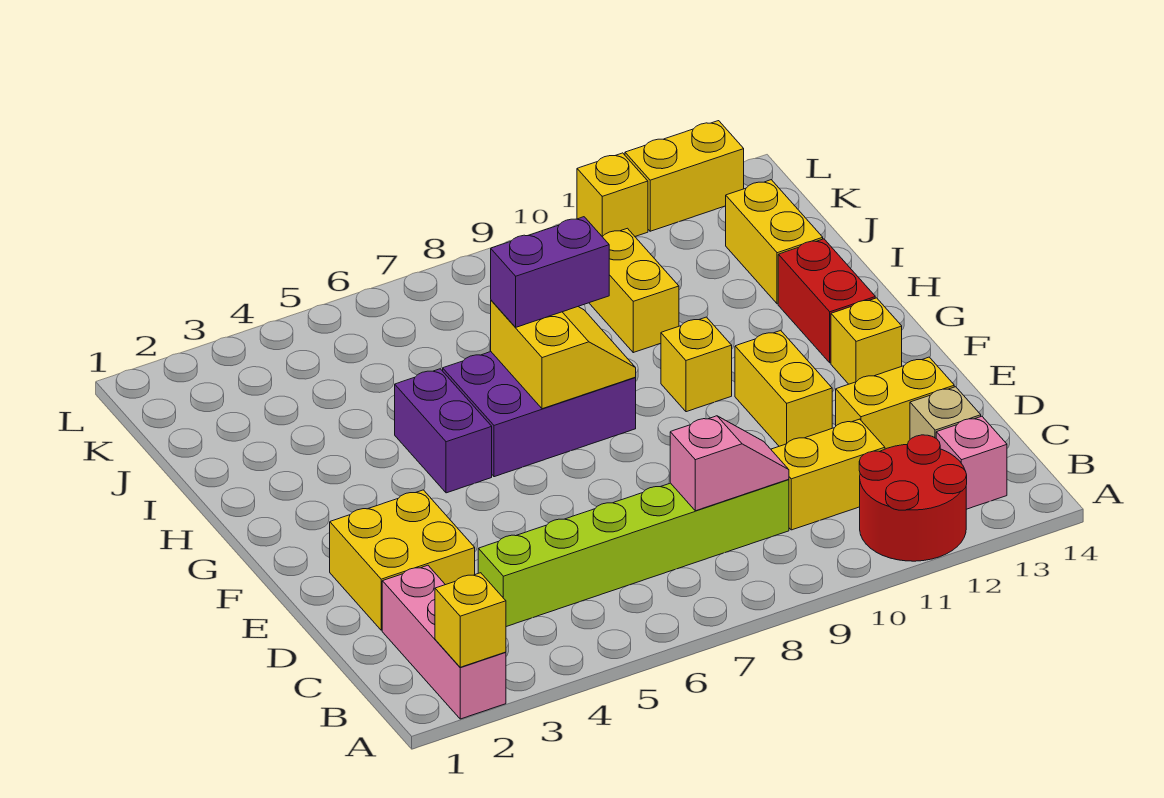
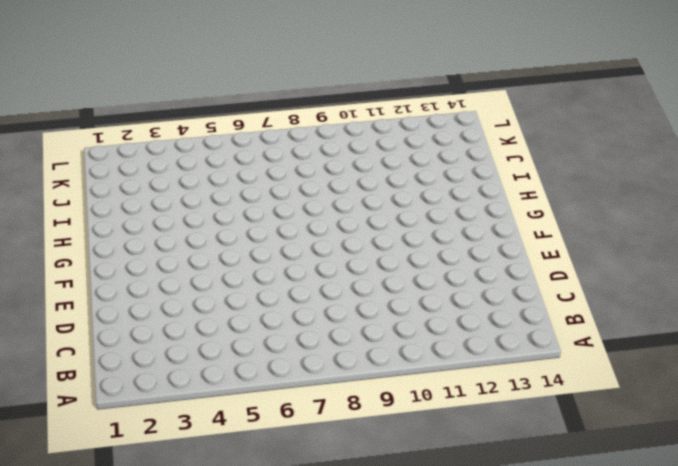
none -> pink 1x3 brick [382,565,506,719]
none -> red 2x2 round brick [859,435,967,561]
none -> pink 1x1 brick [936,416,1007,509]

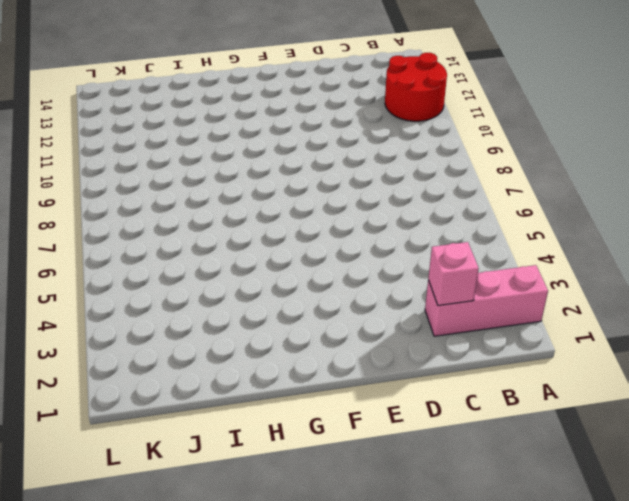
pink 1x1 brick [428,242,479,306] -> pink 1x1 brick moved to [936,416,1007,509]
none -> lime 1x6 brick [478,479,789,627]
none -> yellow 1x2 brick [771,419,885,530]
none -> tan 1x1 brick [910,387,981,439]

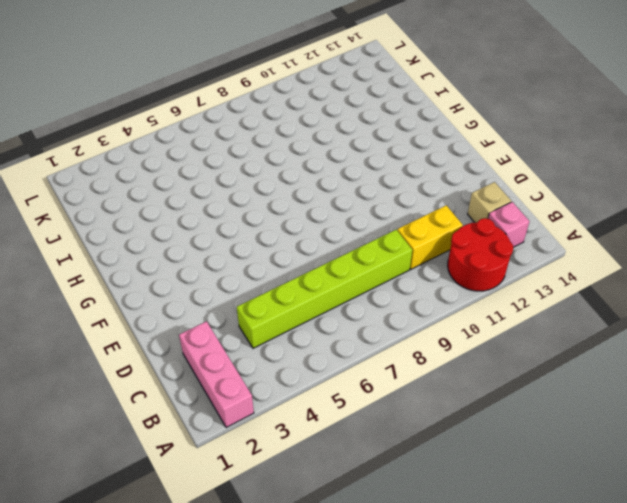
none -> yellow 2x2 brick [330,490,475,630]
none -> yellow 1x2 brick [836,357,954,449]
none -> yellow 1x2 brick [735,330,832,446]

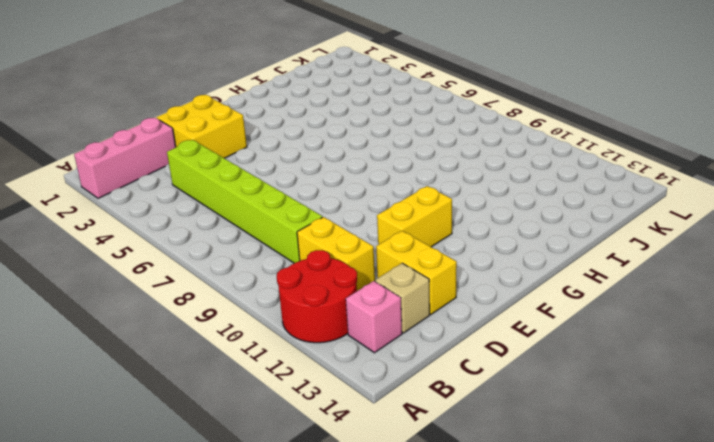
none -> yellow 1x1 brick [831,298,902,384]
none -> purple 1x2 brick [395,369,492,493]
none -> purple 2x3 brick [443,352,636,477]

